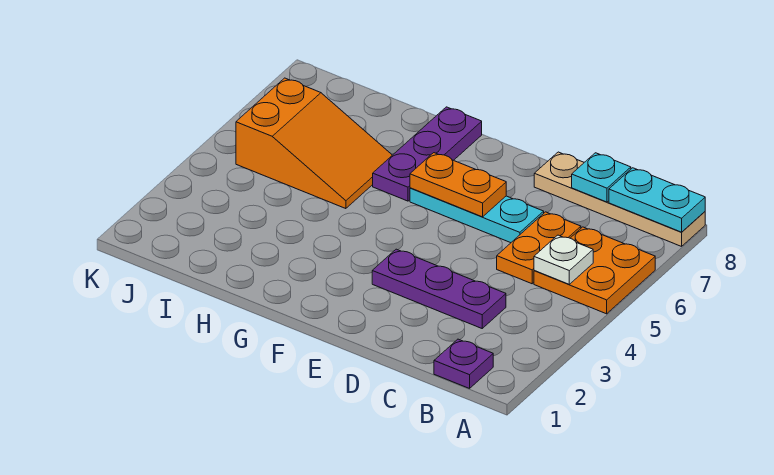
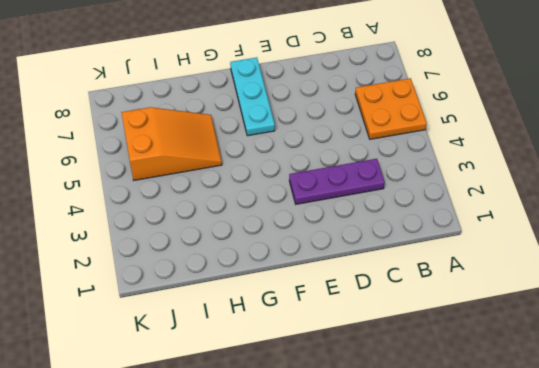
cyan 1x3 plate [230,57,275,136] -> cyan 1x3 plate turned to [410,188,544,243]
none -> tan 1x4 plate [534,152,705,246]
none -> purple 1x1 plate [434,339,493,388]
none -> orange 1x2 plate [497,212,581,284]

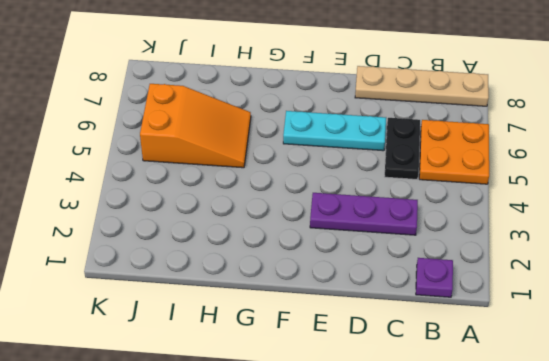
black 1x2 plate [384,118,420,179] -> orange 1x2 plate [497,212,581,284]
none -> purple 1x3 plate [373,107,482,201]
none -> cyan 1x2 plate [609,168,705,232]
none -> white 1x1 plate [534,235,593,284]

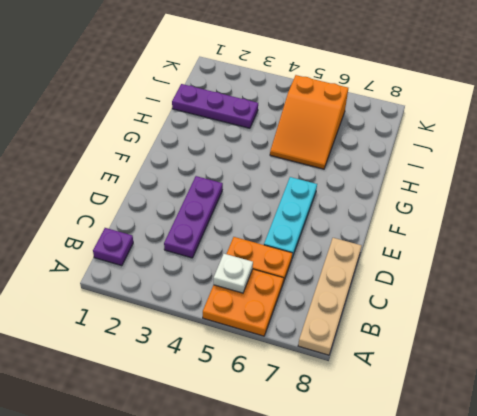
purple 1x3 plate [172,84,258,128] -> purple 1x3 plate moved to [373,107,482,201]
none -> cyan 1x2 plate [609,168,705,232]
none -> cyan 1x1 plate [572,153,631,202]
none -> orange 1x2 plate [410,153,506,217]

